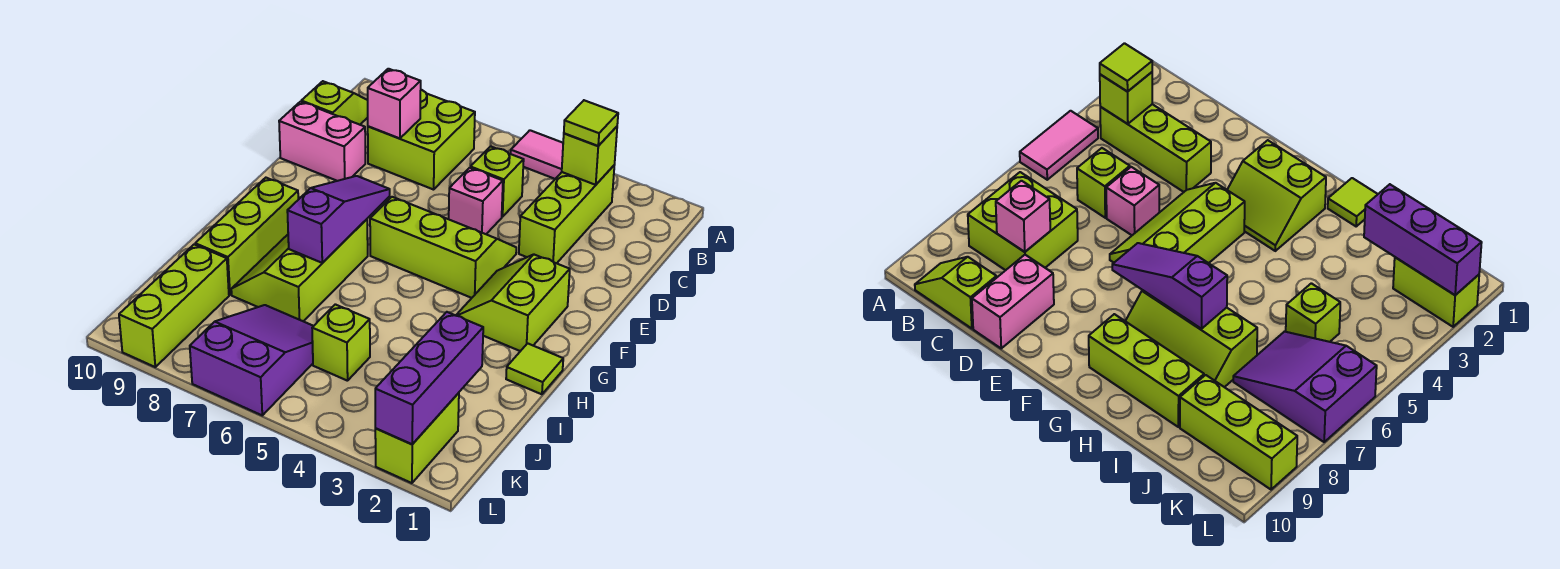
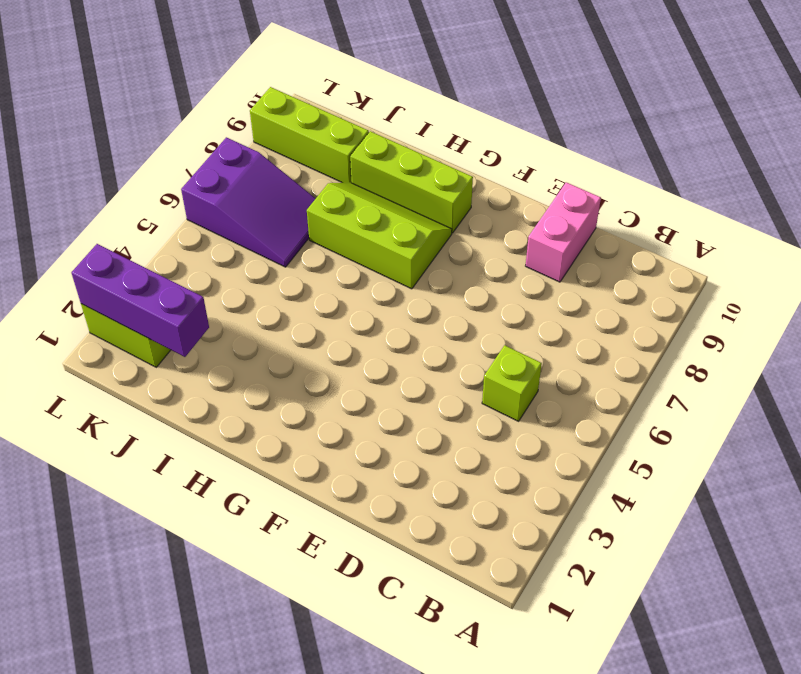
none -> pink 1x2 tile [511,130,563,179]
none -> lime 1x3 brick [519,166,614,263]
none -> lime 2x2 brick [368,90,475,190]

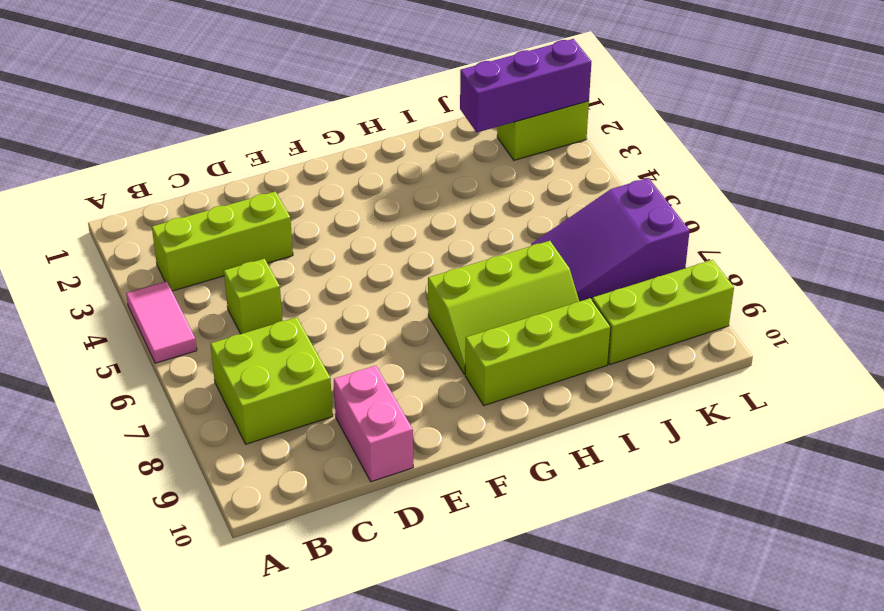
none -> lime 1x2 slope [301,81,368,125]
none -> pink 1x1 brick [449,168,503,234]
none -> lime 2x3 slope [370,197,516,298]

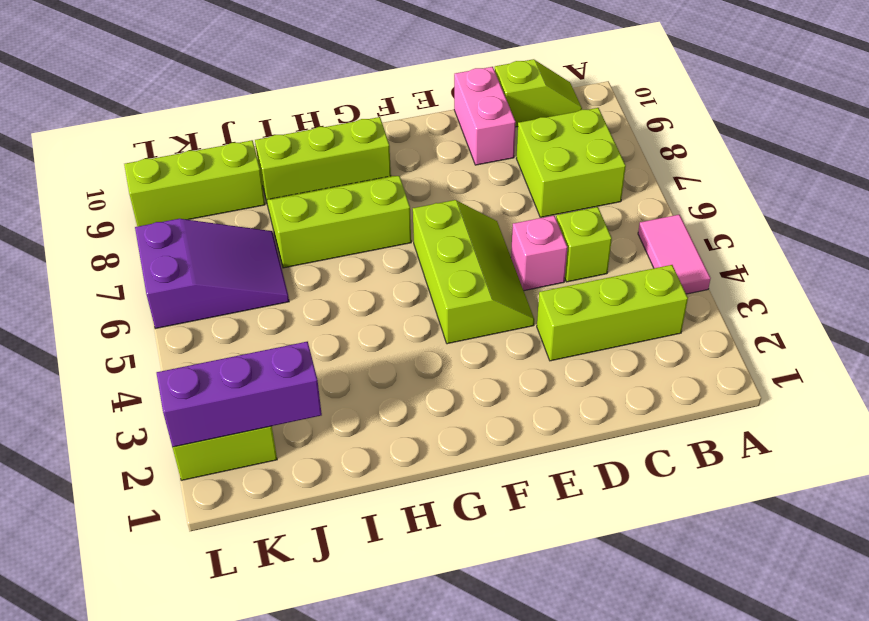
none -> lime 2x2 slope [456,255,570,351]
none -> lime 1x1 tile [506,343,563,394]
none -> lime 1x1 brick [312,304,370,381]

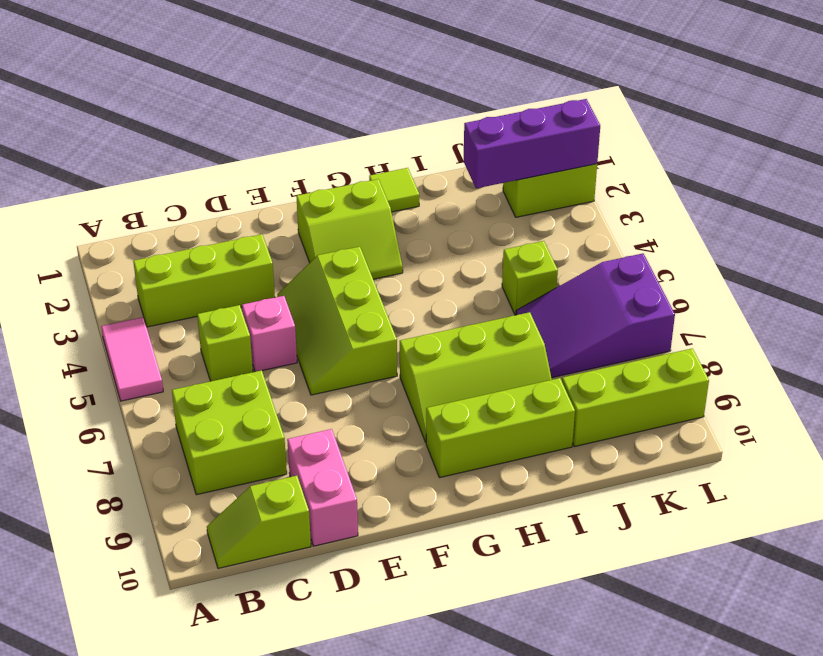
none -> lime 1x1 brick [562,127,617,185]
none -> pink 1x1 brick [368,69,421,139]
none -> purple 1x3 slope [287,176,390,263]

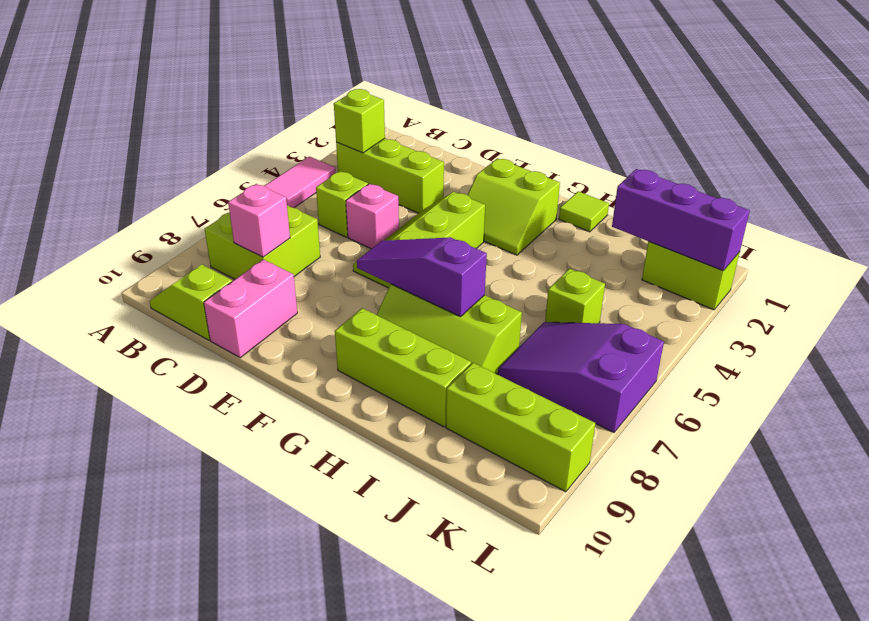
none -> lime 1x1 tile [564,100,618,146]

